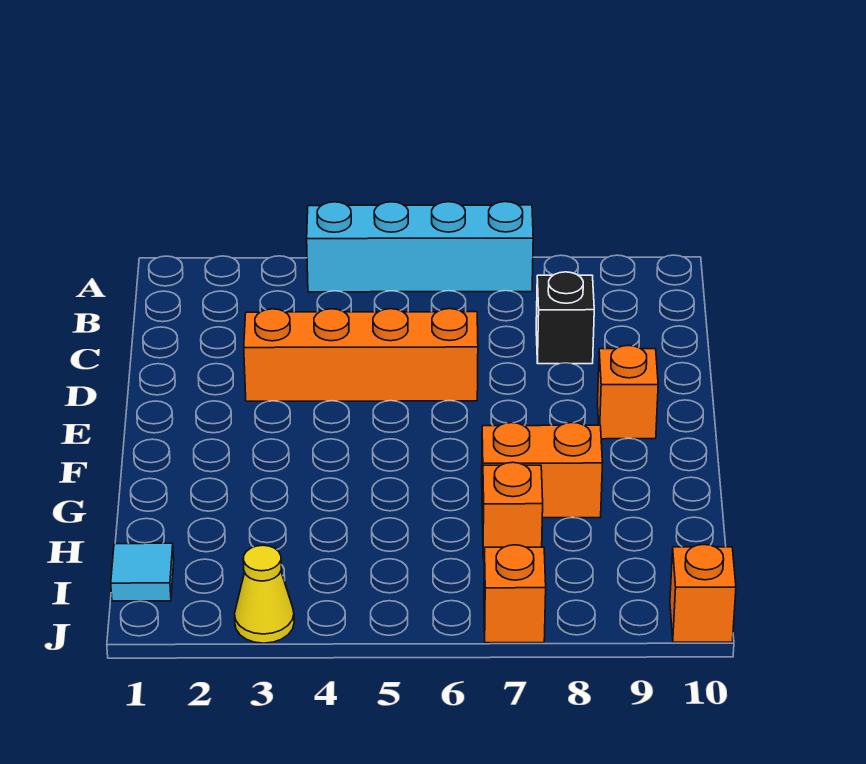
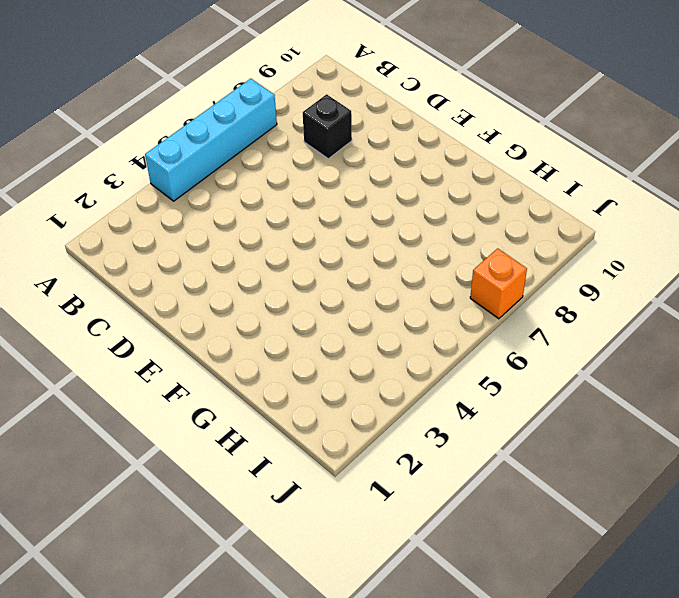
none -> orange 1x4 brick [244,309,478,401]
none -> orange 1x1 brick [598,345,658,439]

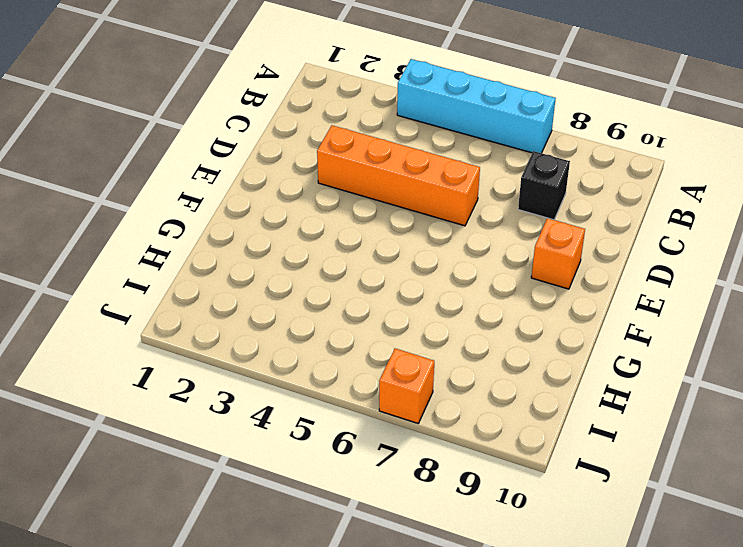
none -> orange 1x2 brick [482,423,602,518]
none -> orange 1x1 brick [482,462,543,559]

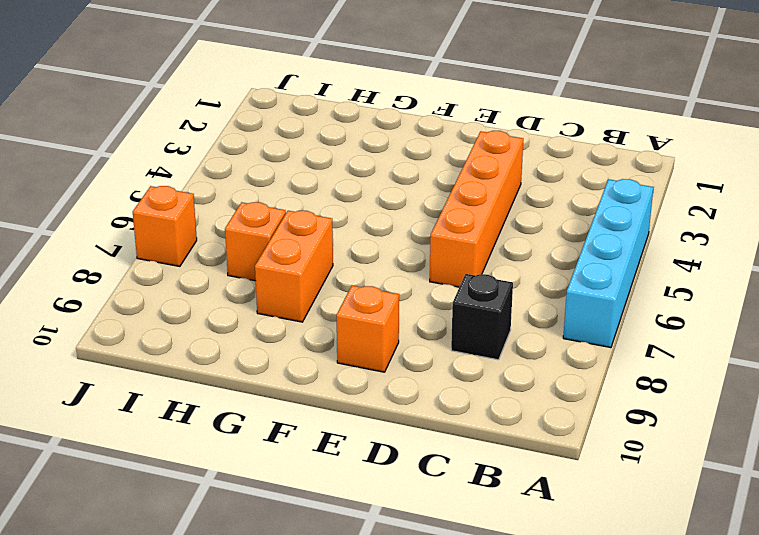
none -> cyan 1x1 tile [111,543,174,601]
none -> yellow 1x1 cone [235,545,294,643]

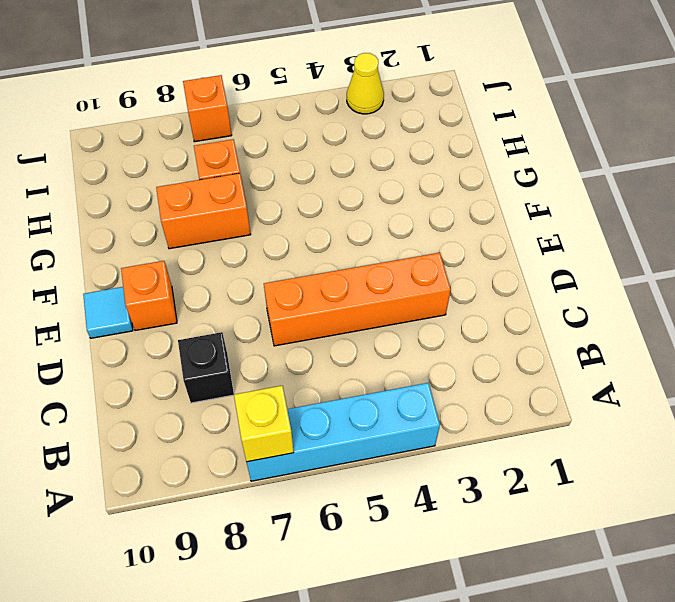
yellow 1x1 brick [234,386,294,462] -> none
cyan 1x1 tile [83,287,133,338] -> cyan 1x1 tile moved to [111,543,174,601]
none -> orange 1x1 brick [670,545,736,642]

